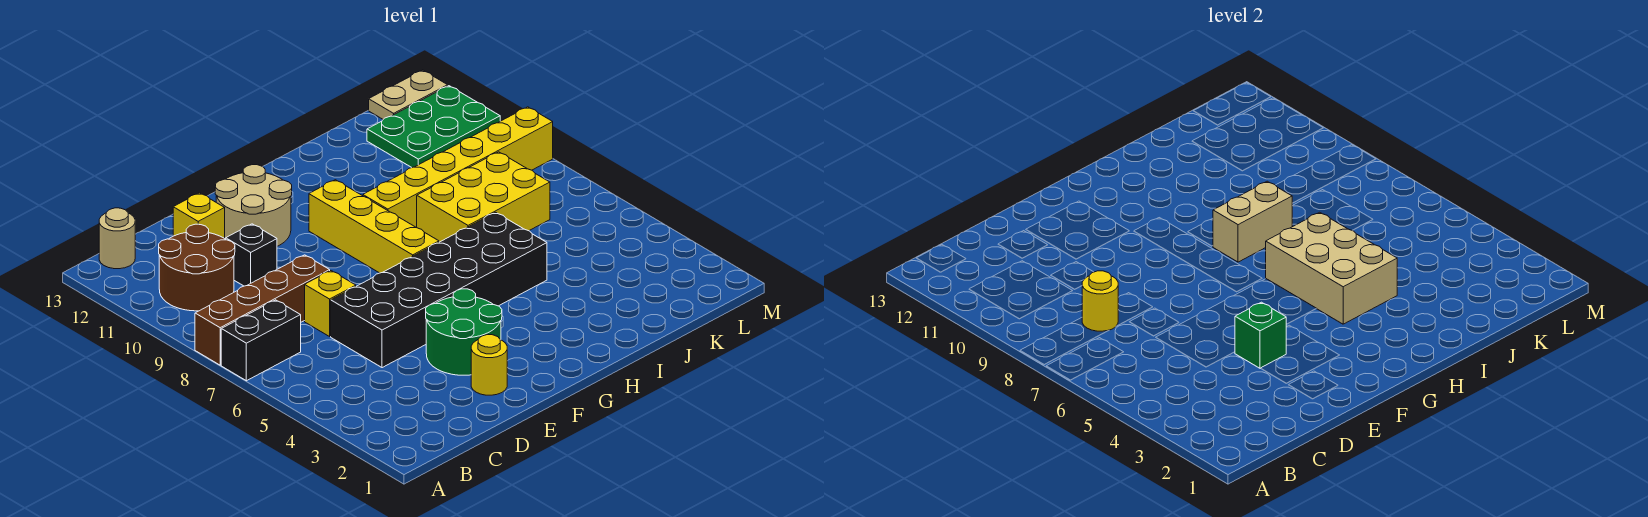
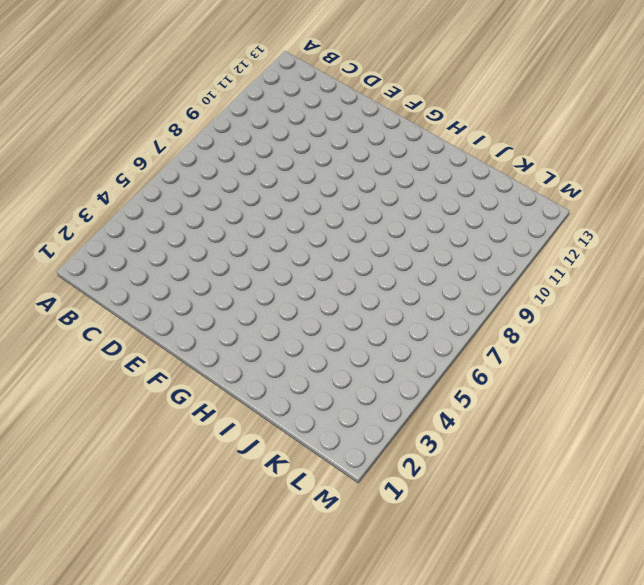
none -> black 1x2 brick [221,300,301,381]
none -> brown 1x4 brick [195,255,330,365]
none -> brown 2x2 round brick [159,224,235,311]

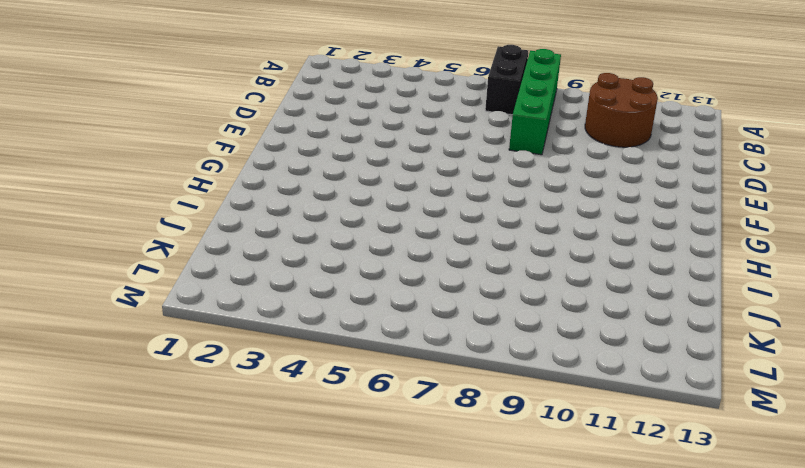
green 1x4 brick [509,49,561,155] -> brown 1x4 brick [195,255,330,365]
none -> tan 1x1 round brick [99,208,135,269]
none -> black 2x6 brick [331,212,547,368]
none -> yellow 1x1 brick [305,271,356,336]

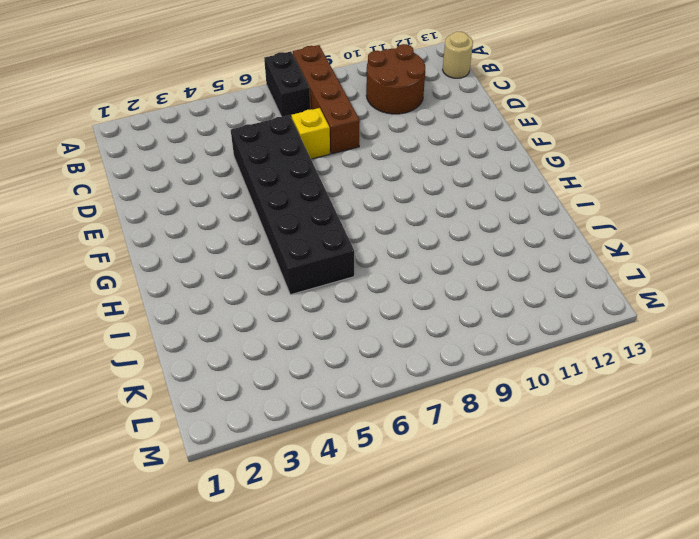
none -> black 1x1 brick [226,224,277,286]
none -> yellow 1x1 brick [173,193,225,239]
none -> yellow 1x1 round brick [471,335,507,395]

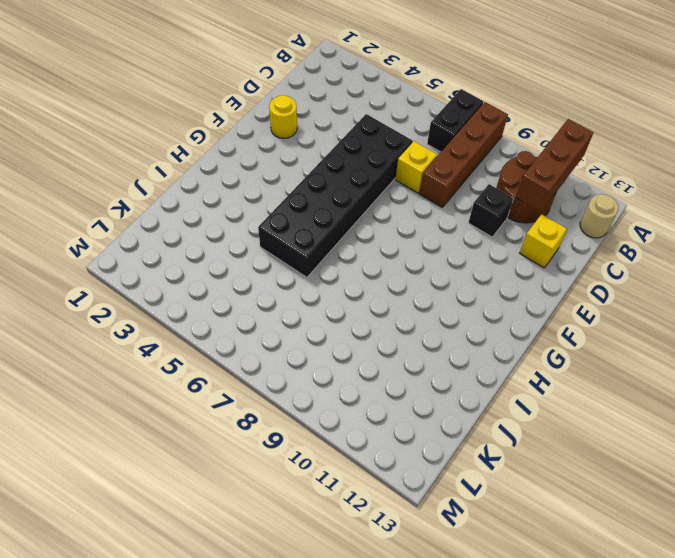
brown 1x3 brick [516,119,594,212] -> none
none -> green 2x2 round brick [426,289,502,375]
none -> tan 2x2 round brick [215,165,292,246]
none -> yellow 1x4 brick [309,180,439,273]

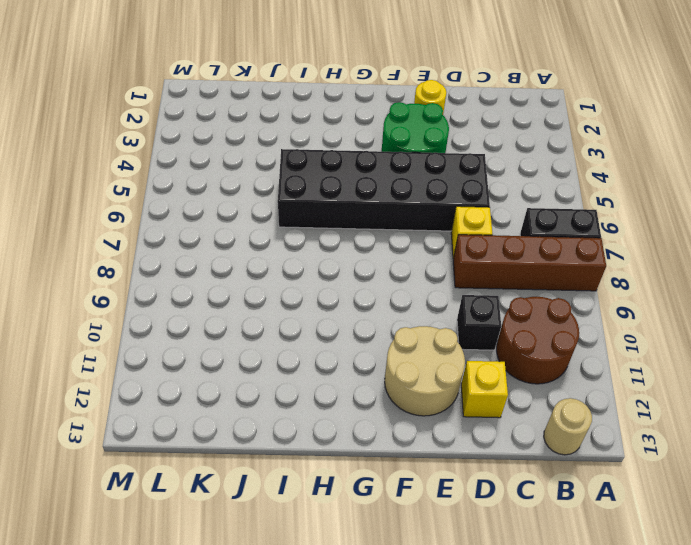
none -> yellow 1x4 brick [309,180,439,273]
none -> yellow 1x6 brick [363,107,553,228]
none -> yellow 2x3 brick [417,152,550,242]

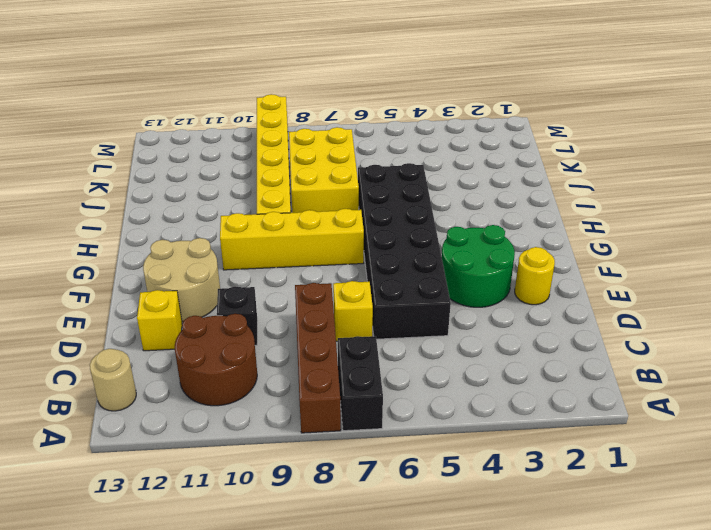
none -> green 2x3 plate [367,86,500,168]
none -> tan 1x2 plate [369,70,448,119]
none -> yellow 1x1 round brick [1082,271,1118,331]

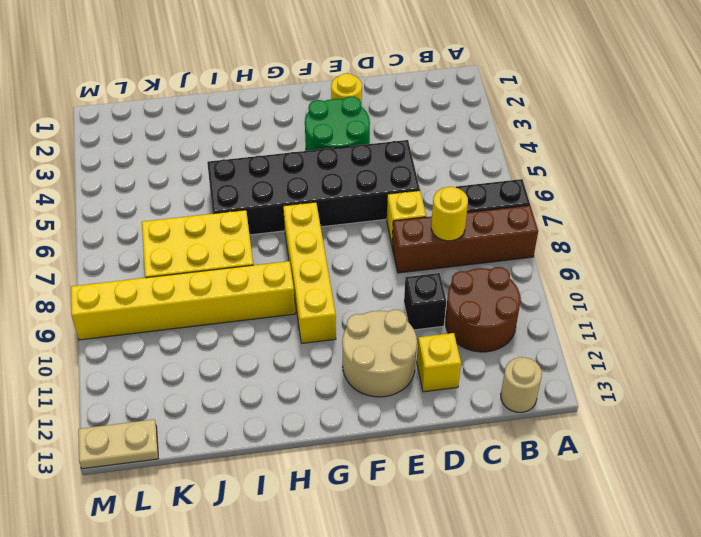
none -> green 2x3 plate [367,86,500,168]
none -> green 1x1 brick [1235,302,1286,368]
none -> tan 2x3 brick [1266,212,1397,324]

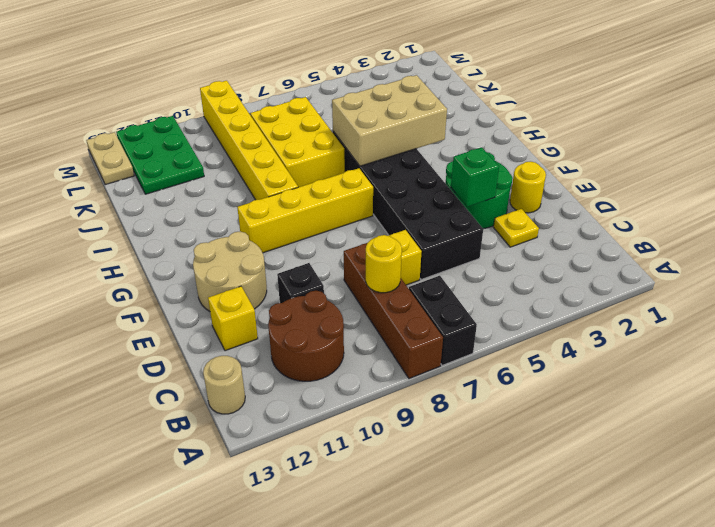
yellow 1x1 plate [493,209,539,247] -> none
none -> tan 1x2 brick [1213,181,1292,262]

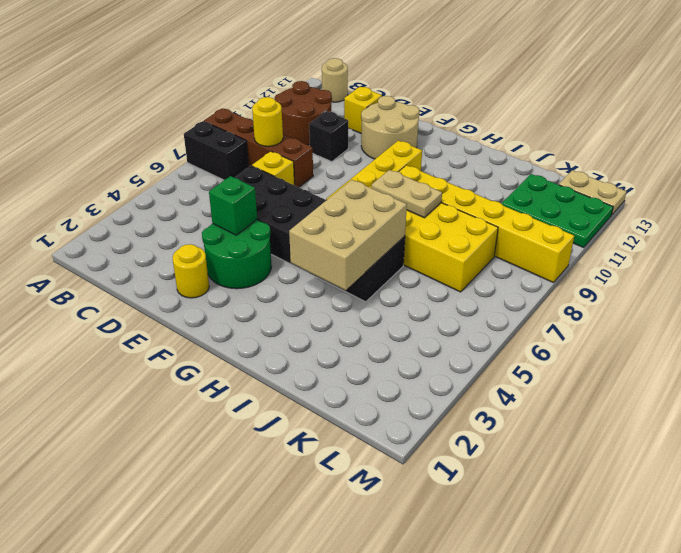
tan 1x2 plate [372,170,442,218] -> tan 1x2 brick [1213,181,1292,262]

